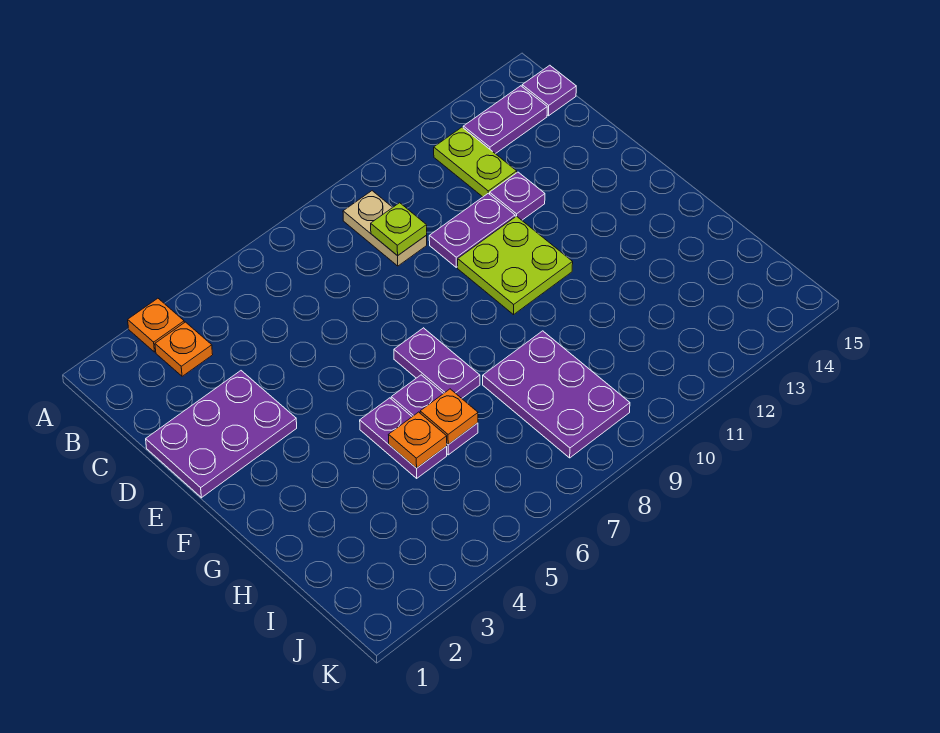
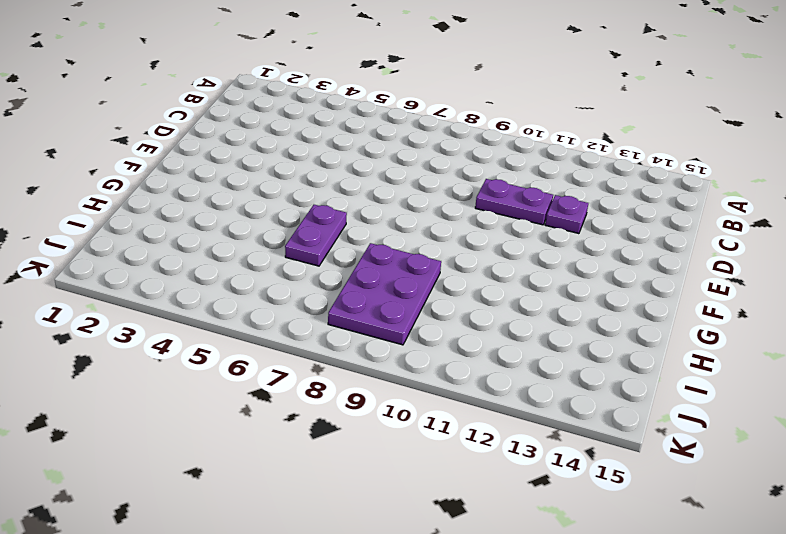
none -> orange 1x1 plate [128,298,184,352]
none -> orange 1x1 plate [155,322,213,376]
none -> tan 1x2 plate [343,191,427,266]

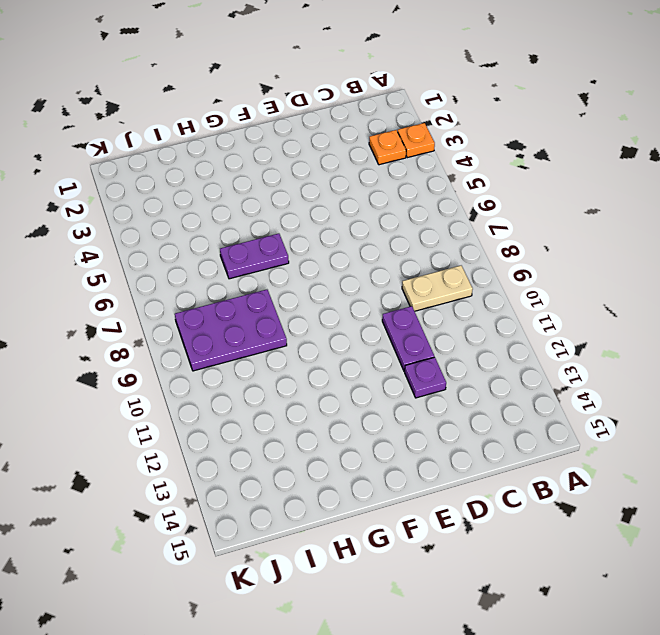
none -> lime 1x2 plate [434,127,517,197]
none -> purple 1x2 plate [463,86,547,154]
none -> purple 1x1 plate [522,65,576,116]

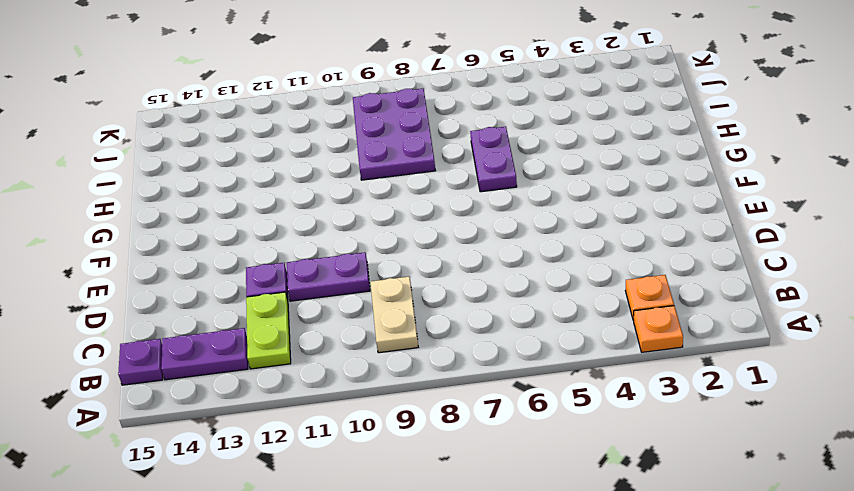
none -> purple 2x3 plate [146,371,297,498]
none -> lime 2x2 plate [458,216,573,315]
none -> purple 1x2 plate [394,328,480,398]

